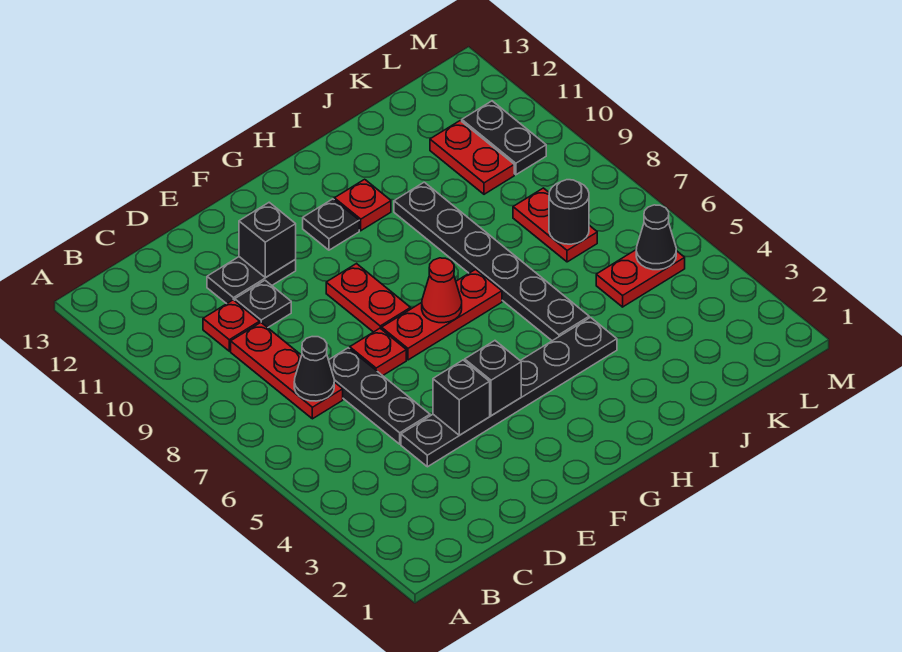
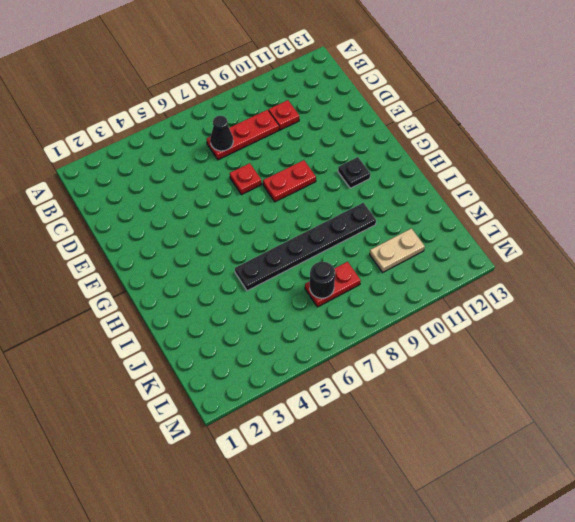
tan 1x2 plate [370,228,425,272] -> red 1x2 plate [430,121,514,194]
none -> black 1x6 plate [401,318,617,467]
none -> black 1x3 plate [329,348,430,444]
none -> black 1x1 plate [235,280,291,328]

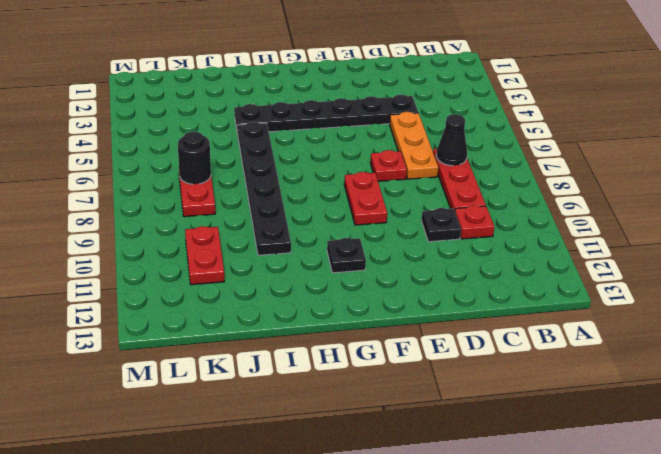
orange 1x3 plate [389,112,438,179] -> black 1x3 plate [329,348,430,444]
none -> black 1x2 plate [207,257,296,304]
none -> red 1x3 plate [382,270,502,360]
none -> red 1x1 plate [334,179,391,231]

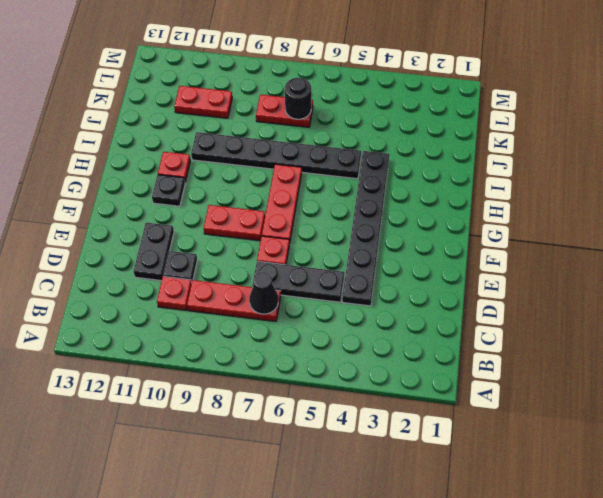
none -> red 1x2 plate [596,250,685,307]
none -> black 1x2 plate [462,101,546,175]
none -> black 1x1 brick [433,360,490,435]

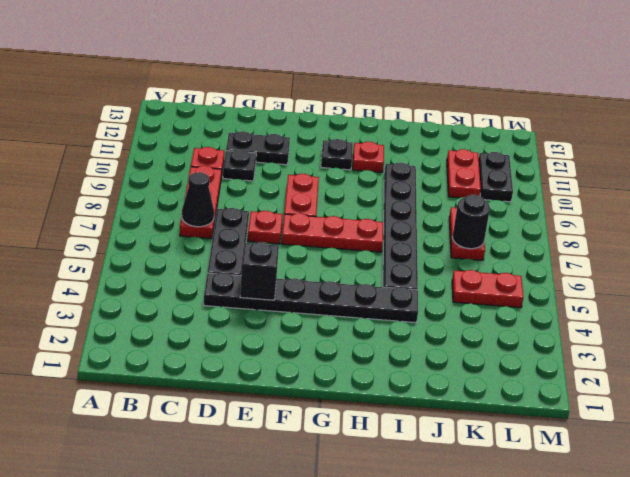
none -> black 1x1 brick [239,202,296,278]
none -> black 1x1 brick [465,341,521,416]
none -> red 1x1 cone [422,258,462,323]

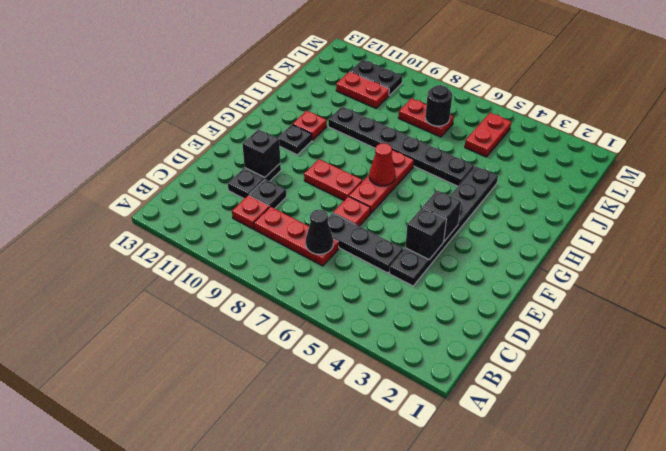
none -> black 1x1 cone [636,205,676,270]

